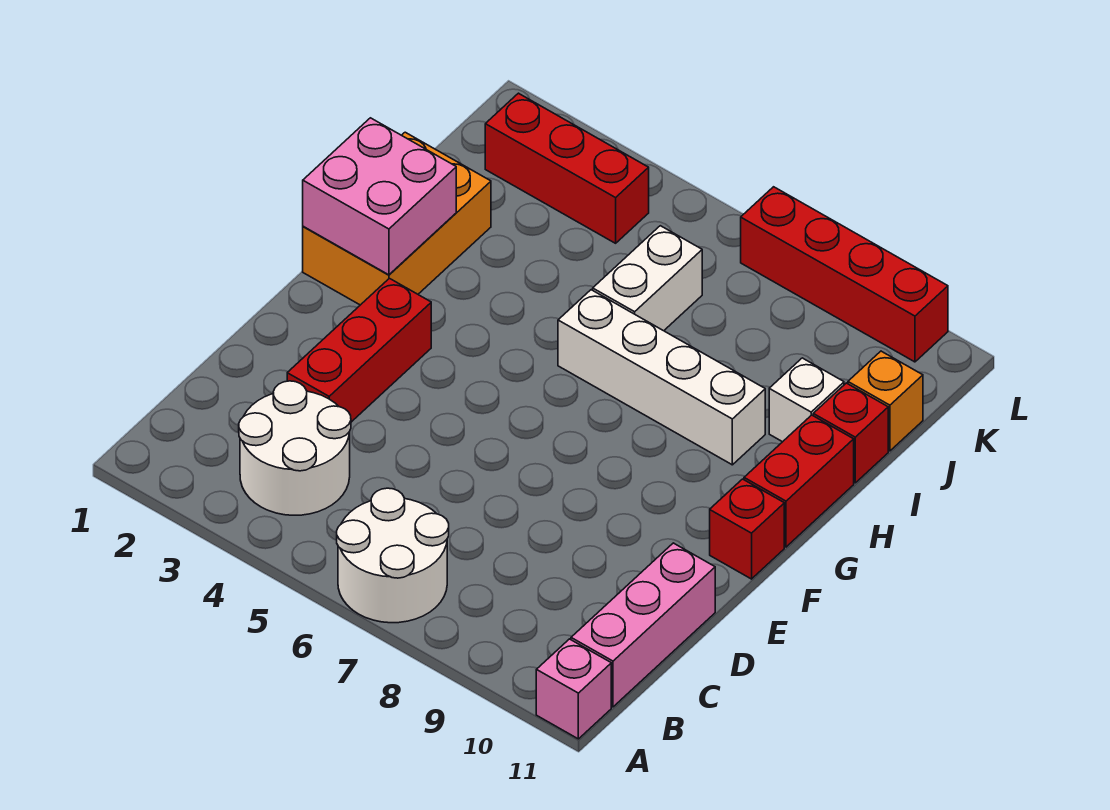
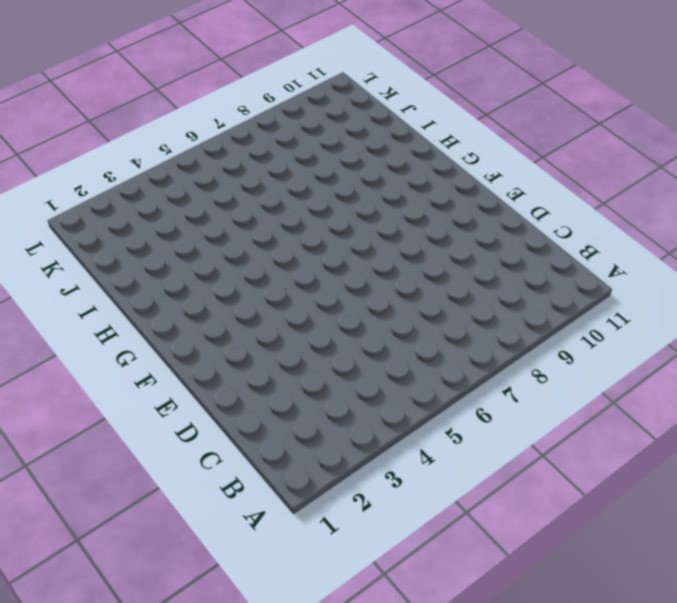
none -> white 2x2 round brick [337,488,449,623]
none -> pink 1x1 brick [536,639,611,739]
none -> white 2x2 round brick [239,381,351,515]

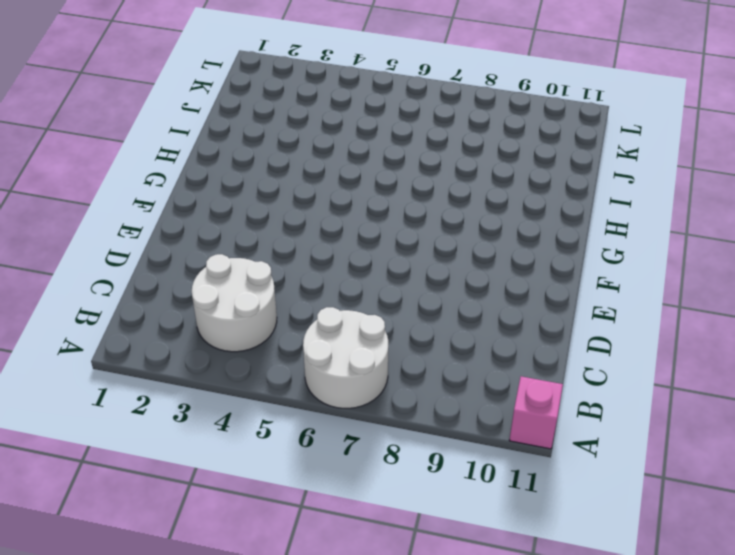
none -> pink 1x3 brick [571,543,715,707]
none -> red 1x3 brick [287,278,431,422]
none -> red 1x1 brick [710,479,784,579]

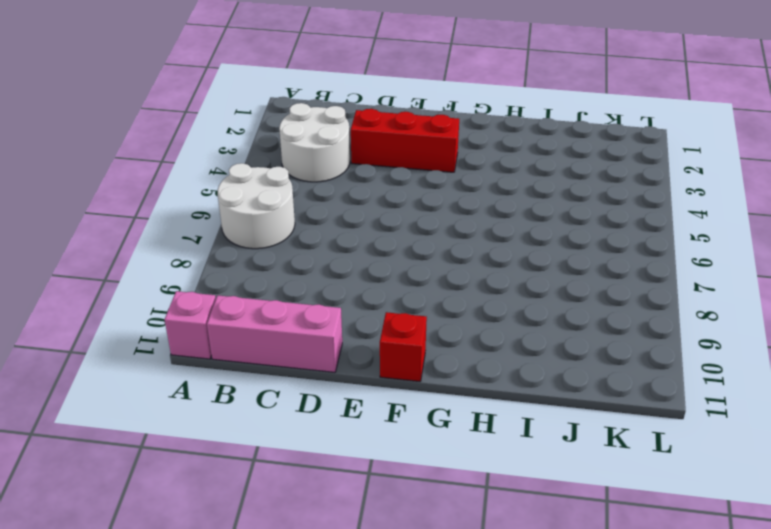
none -> orange 2x3 brick [303,132,491,305]
none -> red 1x2 brick [744,415,854,547]
none -> white 1x4 brick [558,290,765,465]

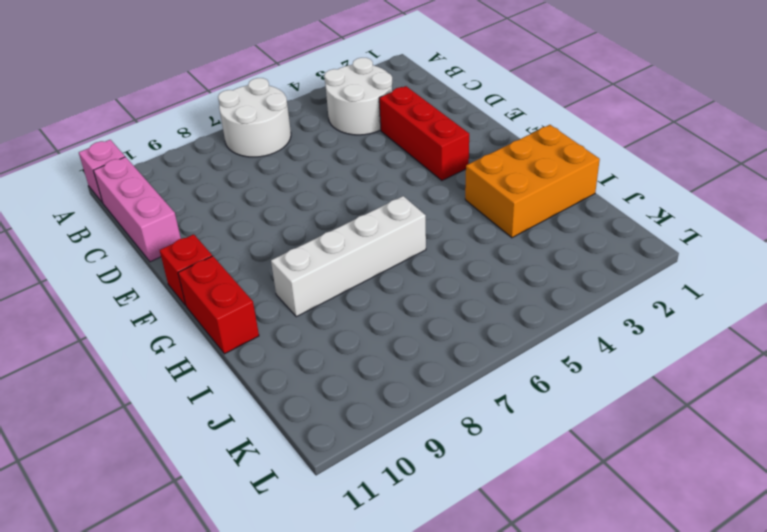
orange 2x3 brick [465,125,600,238] -> orange 2x3 brick turned to [303,132,491,305]
none -> white 1x2 brick [593,226,702,331]
none -> white 1x1 brick [769,358,844,442]
none -> red 1x1 brick [813,383,888,483]

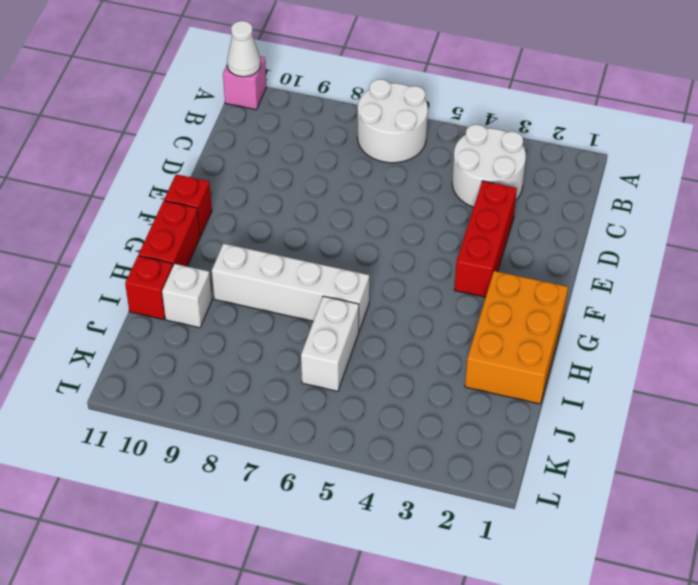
white 1x1 cone [227,21,261,77] -> none
none -> pink 1x3 brick [571,543,715,707]
none -> orange 1x1 brick [848,351,923,451]
none -> red 1x3 brick [485,93,649,243]

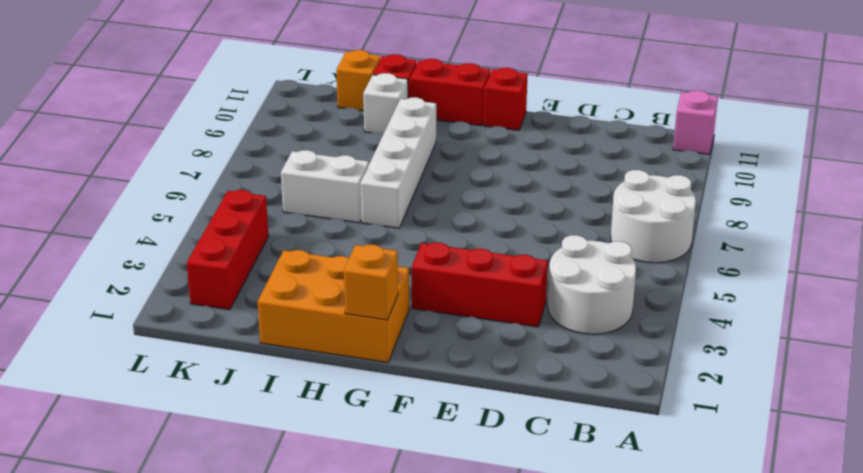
orange 1x1 brick [344,245,398,320] -> pink 2x2 brick [303,118,456,275]
none -> pink 1x3 brick [571,543,715,707]
none -> red 1x4 brick [741,187,948,362]

